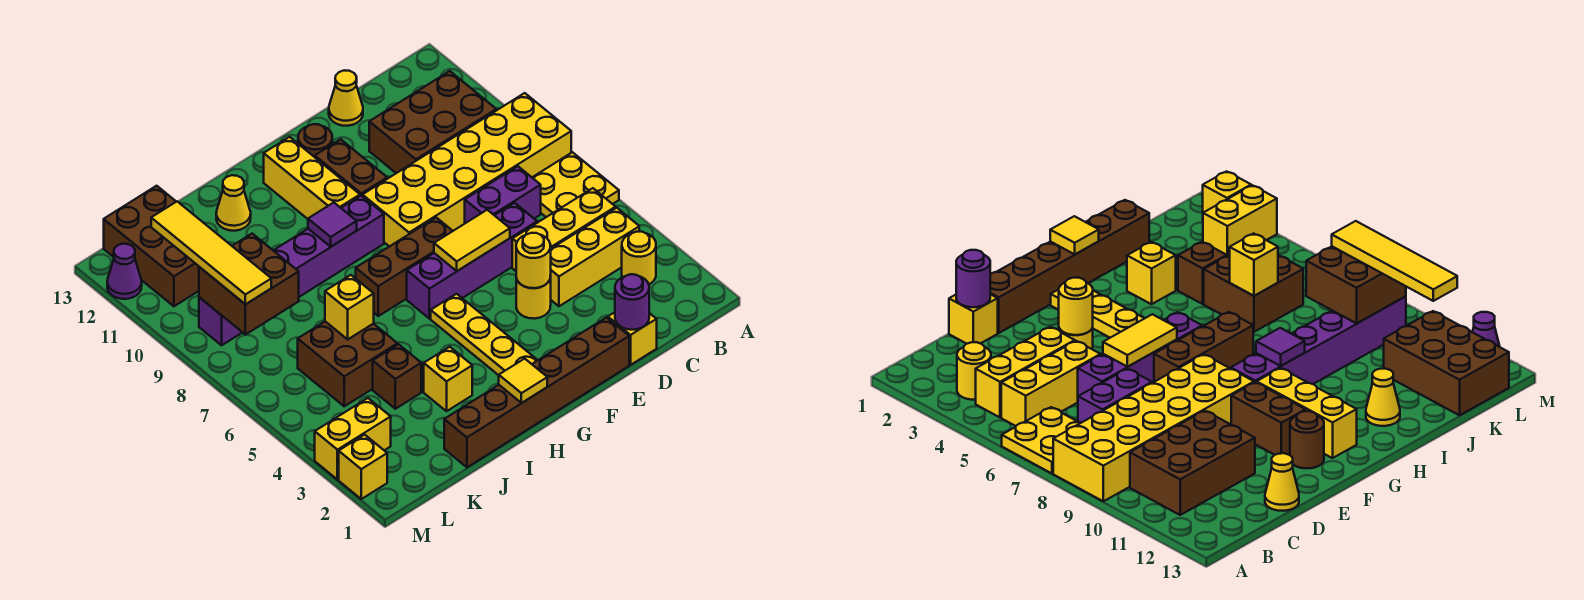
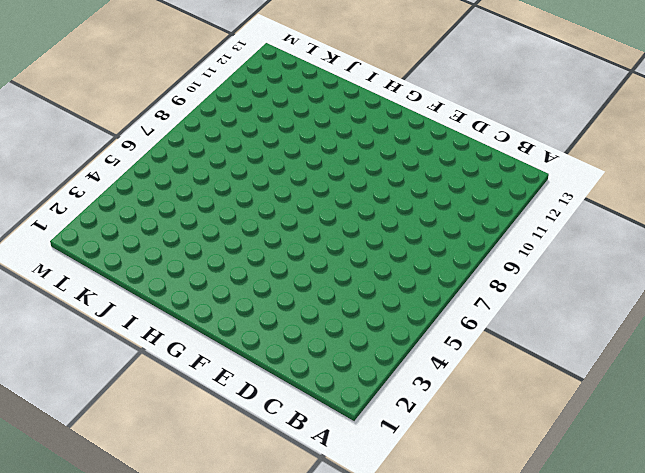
none -> yellow 2x2 plate [532,152,619,217]
none -> yellow 2x6 brick [362,93,571,247]
none -> yellow 1x1 round brick [622,232,656,284]
none -> yellow 1x3 brick [550,208,639,306]

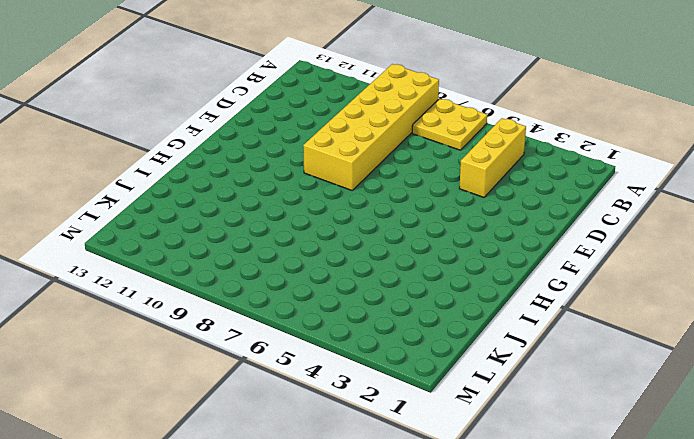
none -> yellow 1x1 round brick [622,232,656,284]
none -> yellow 1x3 brick [512,188,616,271]
none -> brown 2x3 brick [369,71,496,173]
none -> purple 1x2 brick [465,166,541,223]

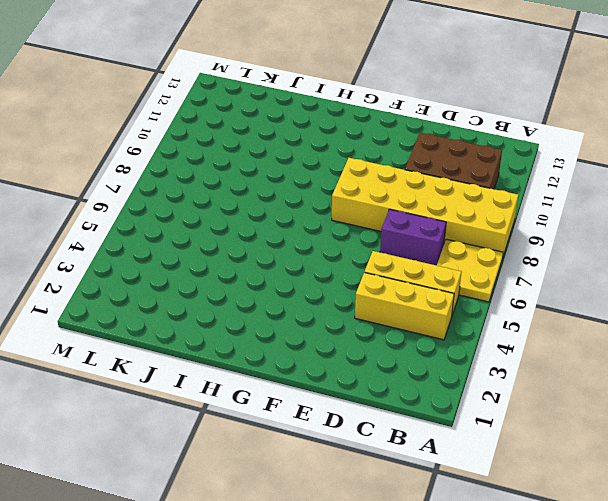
none -> yellow 1x1 round brick [622,232,656,284]
none -> yellow 1x1 brick [608,312,657,365]
none -> purple 1x4 brick [407,203,537,319]
none -> yellow 1x1 cone [329,70,363,126]

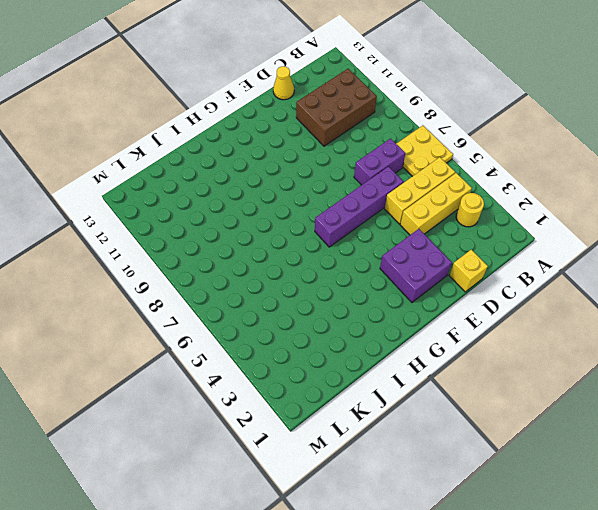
purple 2x2 brick [380,229,452,302] -> none
none -> yellow 2x6 brick [362,93,571,247]
none -> brown 1x6 brick [444,318,629,467]
none -> yellow 1x1 round brick [516,276,551,319]
none -> brown 1x3 brick [356,218,452,316]

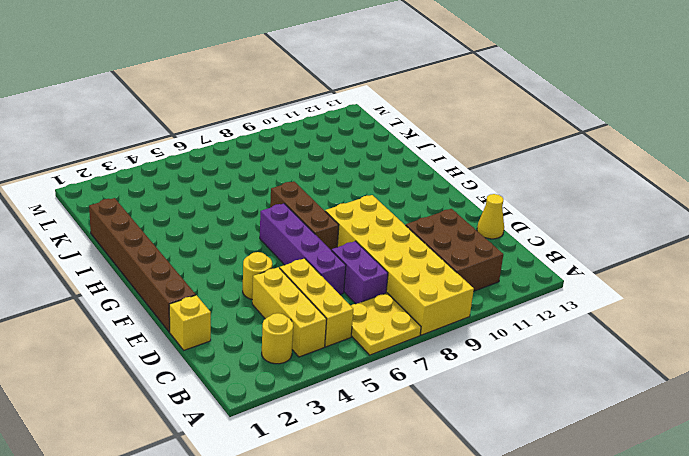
none -> brown 1x2 brick [315,139,387,196]
none -> brown 1x1 round brick [298,124,332,157]
none -> yellow 1x4 plate [431,294,538,375]
none -> purple 1x6 brick [199,196,384,345]

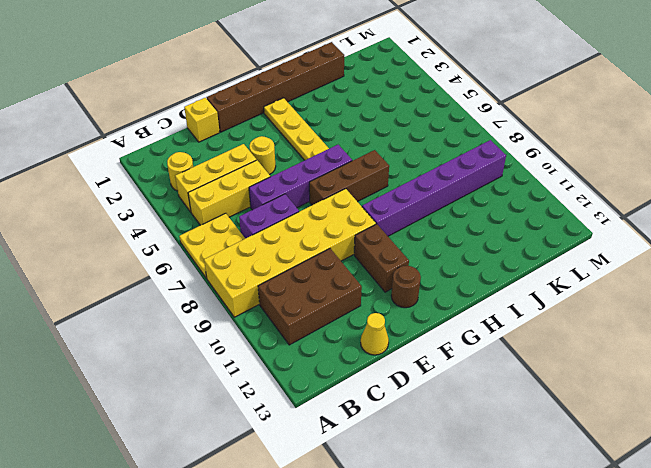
none -> yellow 1x3 brick [264,137,360,219]
none -> yellow 1x1 brick [424,347,472,411]
none -> yellow 1x1 cone [216,175,251,231]
none -> brown 1x1 brick [373,344,421,409]

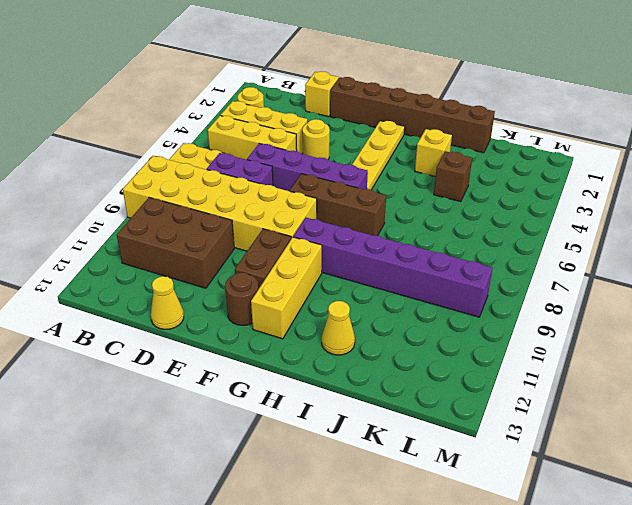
none -> brown 2x2 brick [298,322,398,406]
none -> brown 2x3 brick [104,186,199,306]
none -> yellow 1x2 brick [315,398,391,480]
none -> yellow 1x1 brick [339,435,387,499]

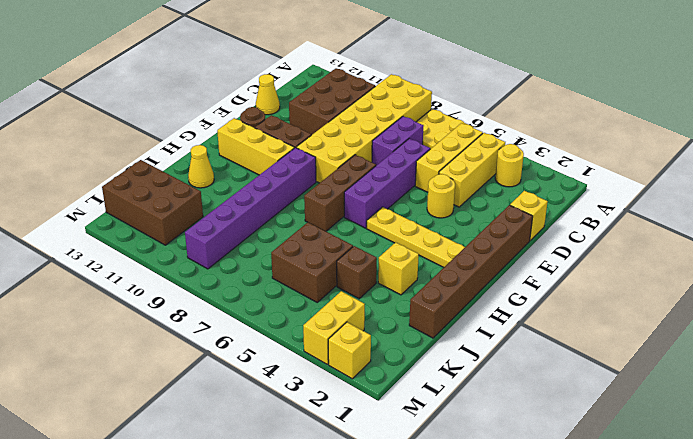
none -> purple 1x1 cone [107,244,142,299]
none -> purple 1x1 round brick [615,274,649,330]
none -> yellow 1x1 round brick [516,233,551,288]
none -> yellow 1x2 tile [434,210,510,271]

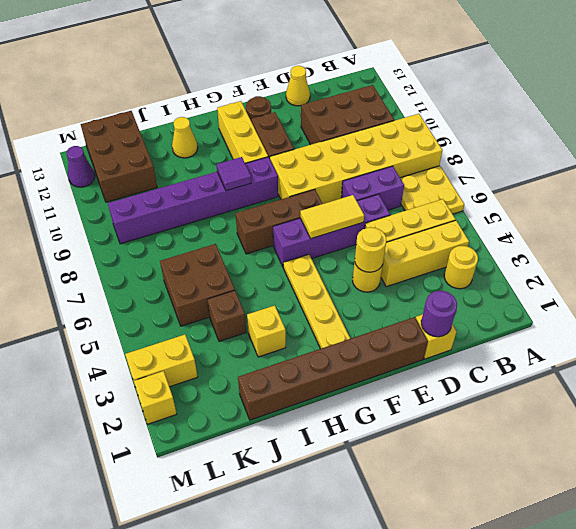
none -> yellow 1x1 tile [499,359,547,403]
none -> yellow 1x1 brick [325,275,374,339]
none -> brown 2x2 brick [199,234,299,335]
none -> yellow 1x4 tile [151,202,271,304]

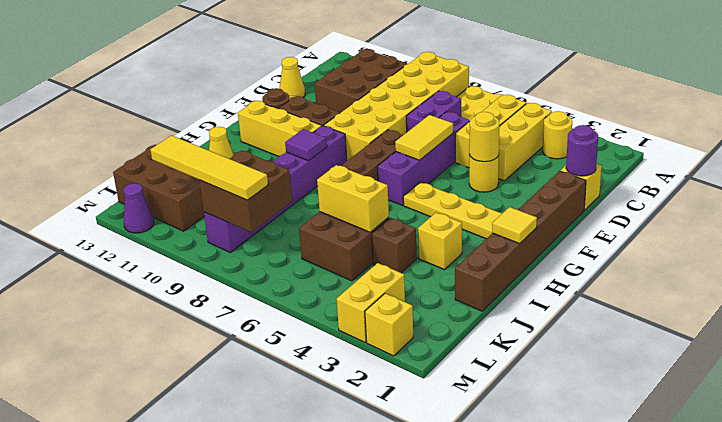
yellow 1x2 brick [317,165,389,232] -> yellow 1x1 brick [325,275,374,339]

